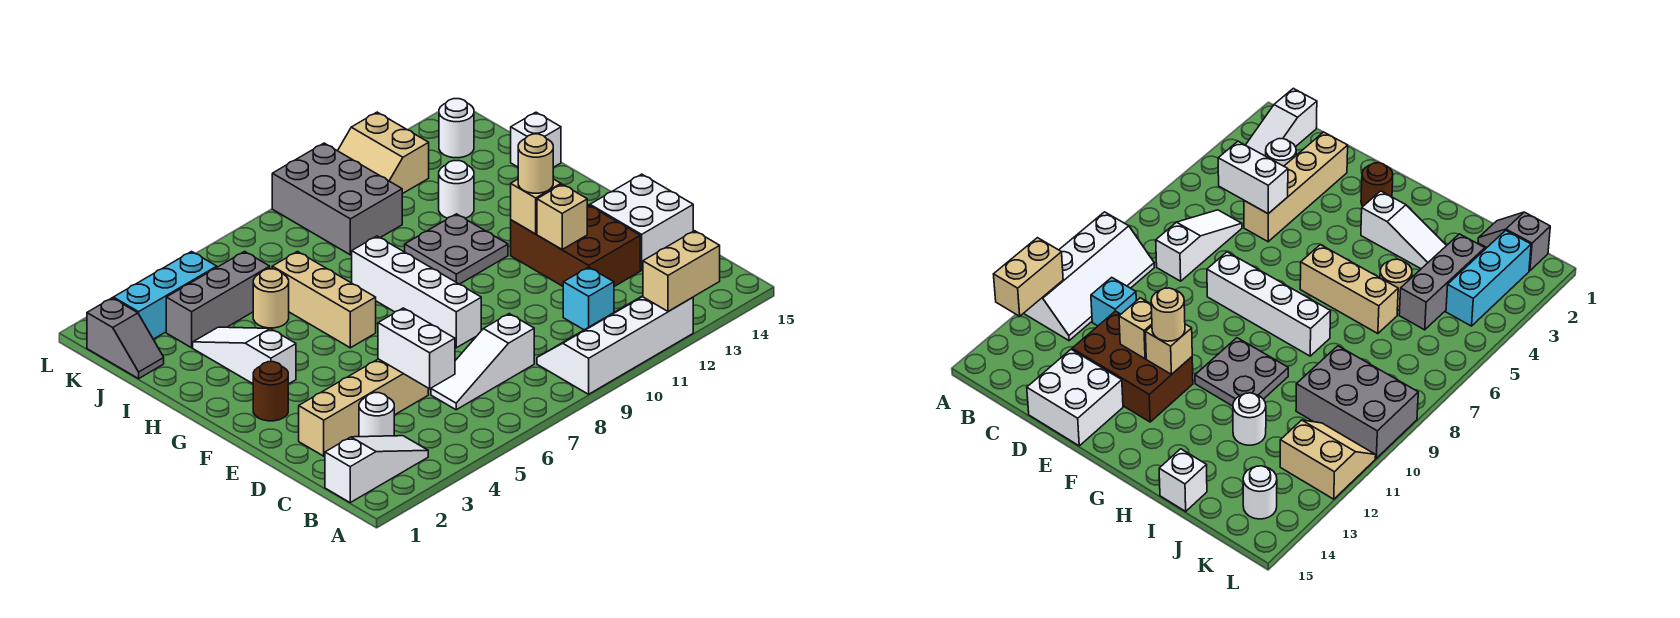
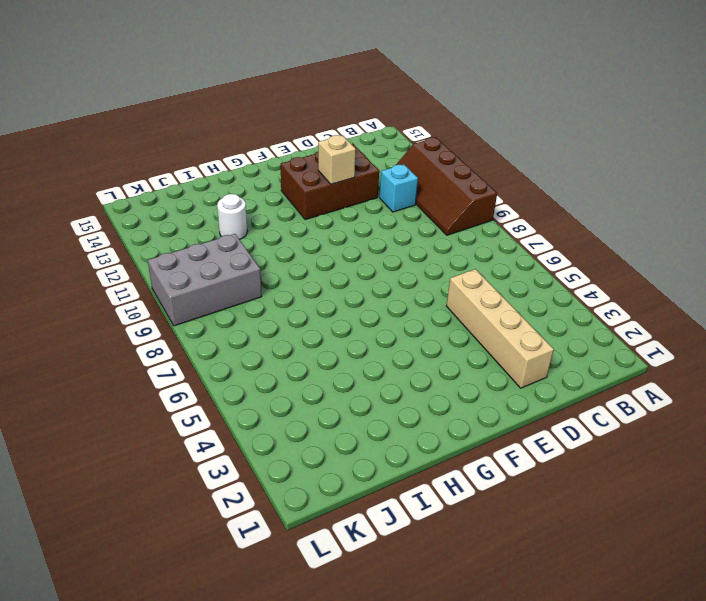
brown 2x4 slope [396,138,497,235] -> white 2x4 slope [537,296,693,394]
none -> white 1x3 slope [325,436,428,502]
none -> white 1x1 round brick [359,393,394,437]
none -> white 1x3 slope [431,314,534,410]

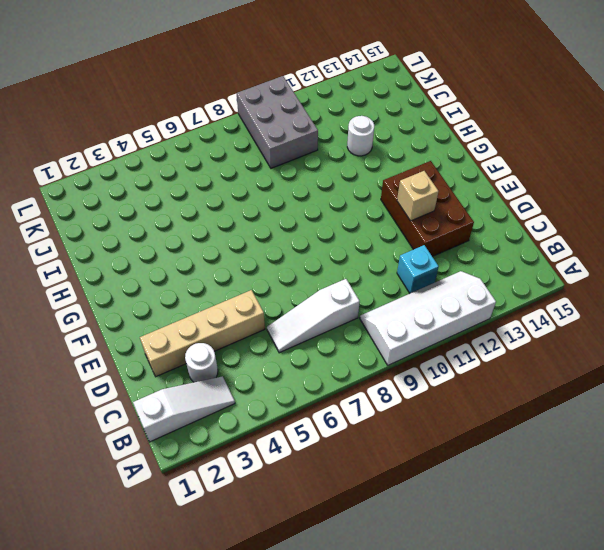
none -> white 2x2 brick [590,174,693,270]
none -> white 1x4 brick [352,236,481,348]
none -> brown 1x1 round brick [253,362,288,421]

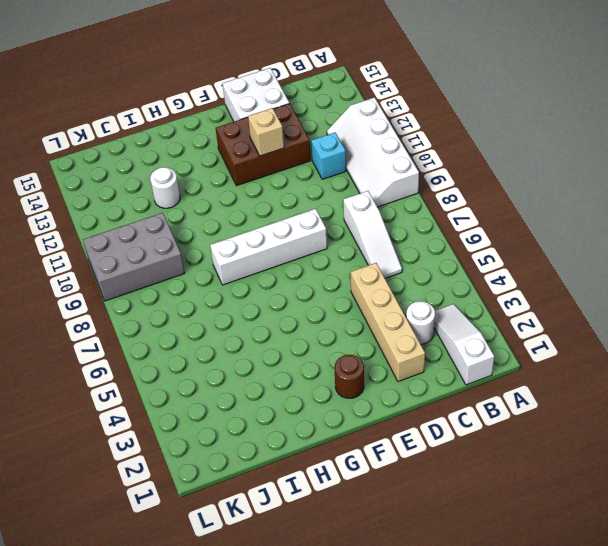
none -> white 1x3 slope [193,327,296,384]
none -> tan 1x3 brick [272,252,376,348]
none -> grey 2x2 plate [405,214,508,284]

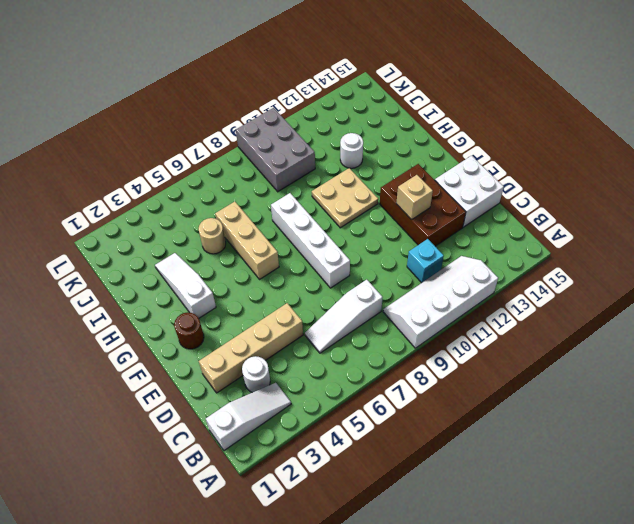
tan 2x2 plate [312,168,378,228] -> grey 2x2 plate [405,214,508,284]
none -> white 1x1 brick [511,112,561,167]
none -> grey 1x2 slope [87,298,164,379]
none -> grey 1x3 brick [166,252,270,348]

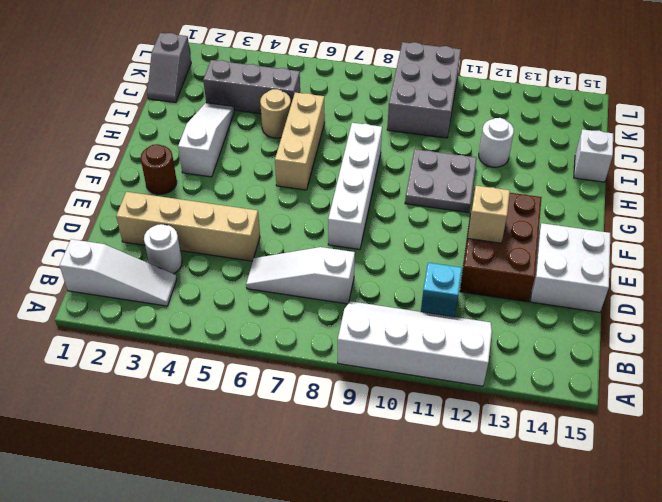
none -> cyan 1x3 brick [113,252,217,339]
none -> tan 2x2 slope [338,112,429,194]
none -> white 1x1 round brick [439,99,474,158]

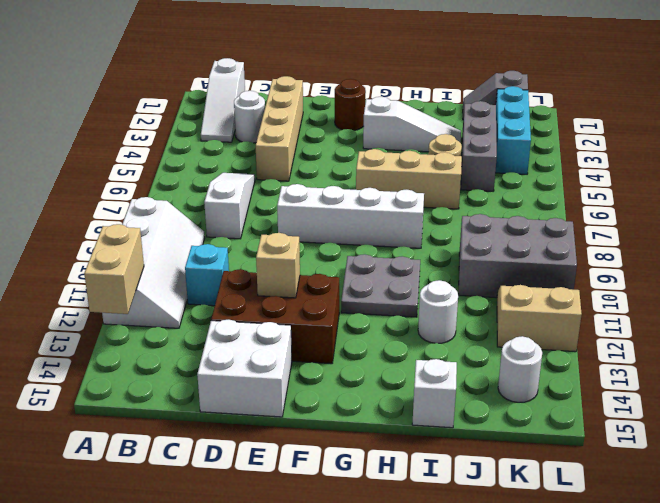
none -> white 1x2 brick [378,308,455,389]
none -> tan 1x1 brick [511,179,561,234]
none -> tan 1x1 round brick [518,134,553,193]

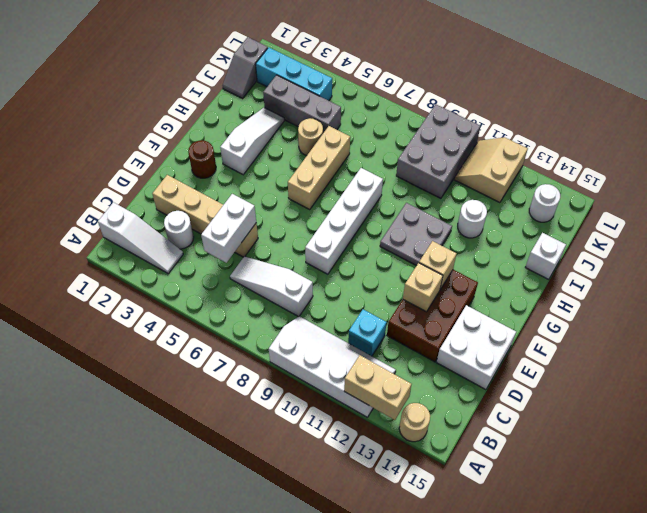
tan 1x1 round brick [399,403,430,442] -> tan 1x1 round brick moved to [518,134,553,193]

